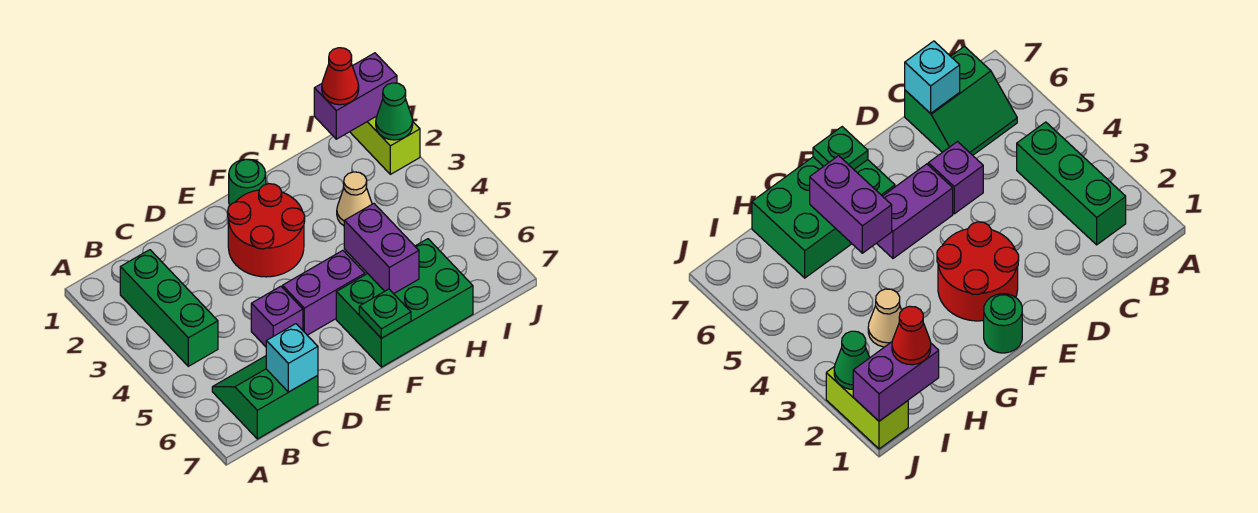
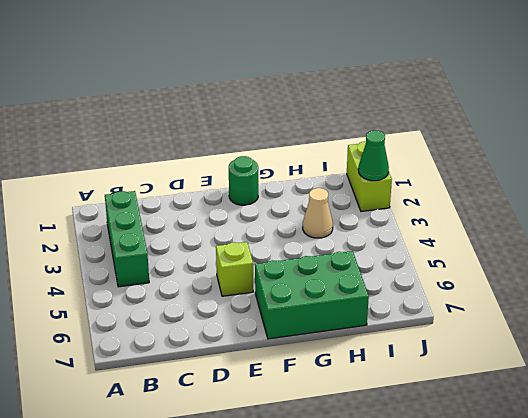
lime 1x1 brick [216,242,253,296] -> purple 1x2 brick [282,250,365,335]
none -> green 2x2 slope [212,356,318,439]
none -> purple 1x1 brick [251,286,303,347]
none -> red 2x2 round brick [228,184,305,277]

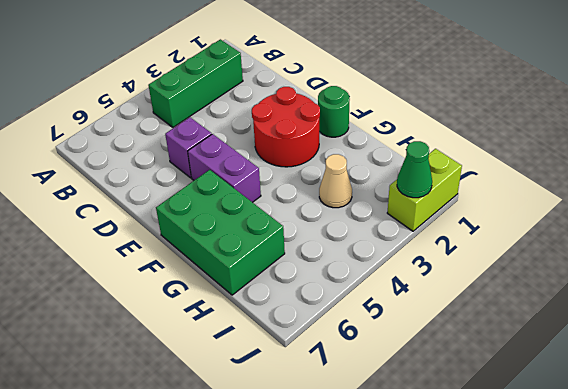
none -> green 2x2 slope [212,356,318,439]
none -> cyan 1x1 brick [266,324,318,392]
none -> green 1x1 plate [359,289,411,338]

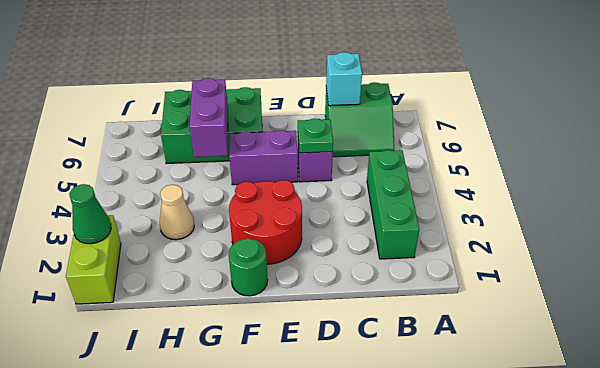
green 1x1 plate [298,118,333,153] -> green 1x1 plate moved to [359,289,411,338]
none -> purple 1x2 brick [314,53,397,139]
none -> red 1x1 cone [322,48,359,105]

